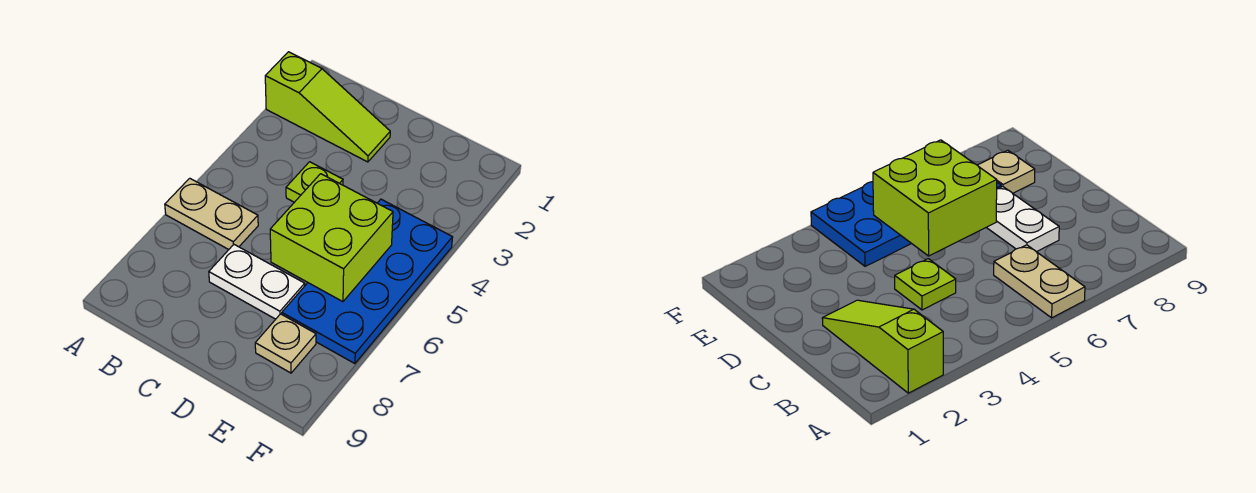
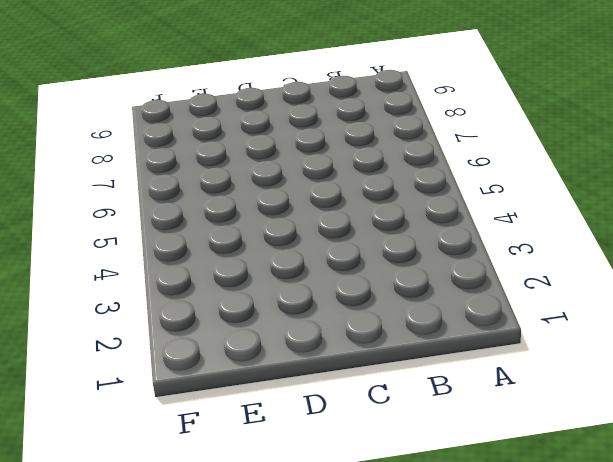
none -> lime 1x3 slope [265,52,390,162]
none -> tan 1x2 plate [165,178,258,250]

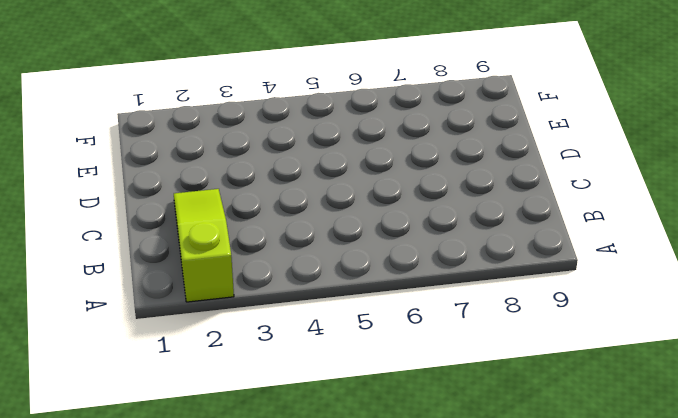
none -> tan 1x2 plate [165,178,258,250]
none -> lime 1x1 plate [286,162,343,202]

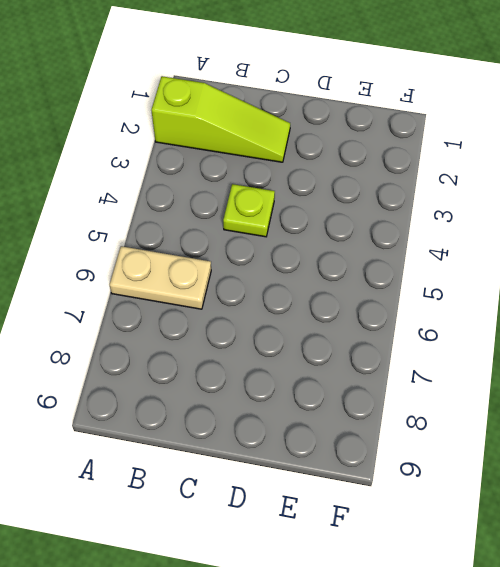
none -> white 1x2 plate [209,245,305,319]
none -> blue 2x4 plate [282,199,453,364]

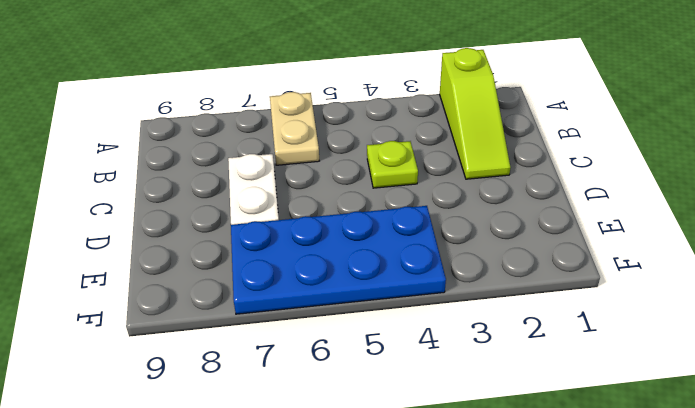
none -> tan 1x1 plate [255,314,316,373]
none -> lime 2x2 brick [270,174,393,302]

